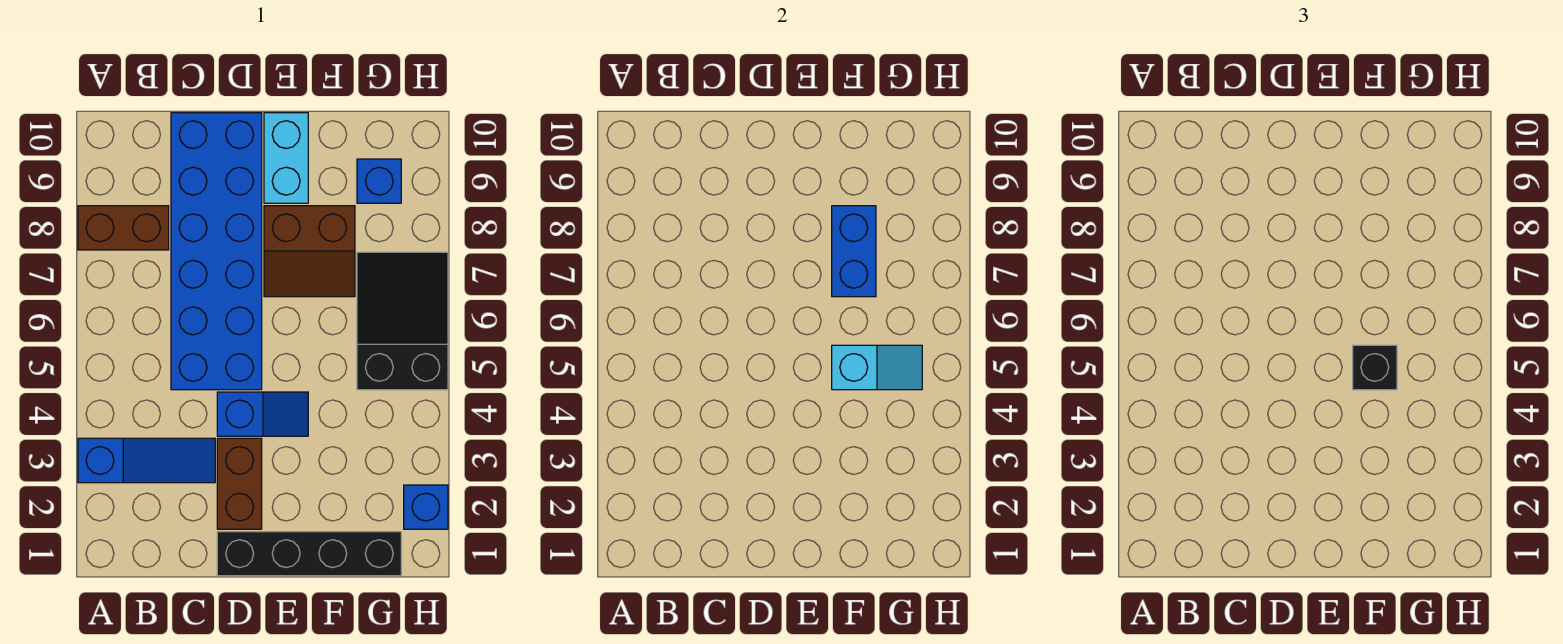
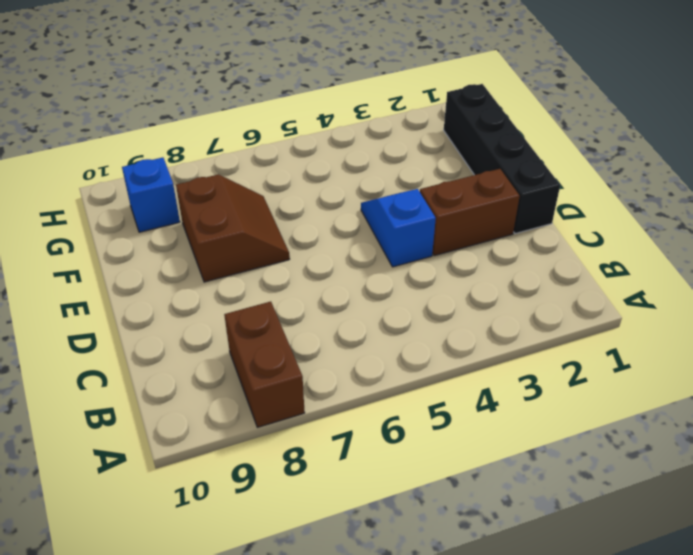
none -> blue 1x3 slope [78,438,215,483]
none -> blue 2x6 brick [171,113,262,390]
none -> cyan 1x2 brick [264,113,308,203]

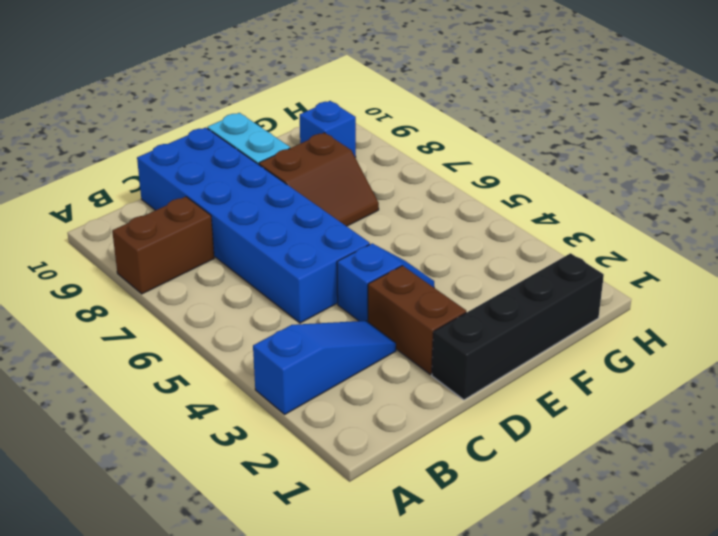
none -> black 2x3 slope [357,252,448,390]
none -> blue 1x1 brick [404,485,448,529]
none -> cyan 1x2 slope [832,345,922,390]

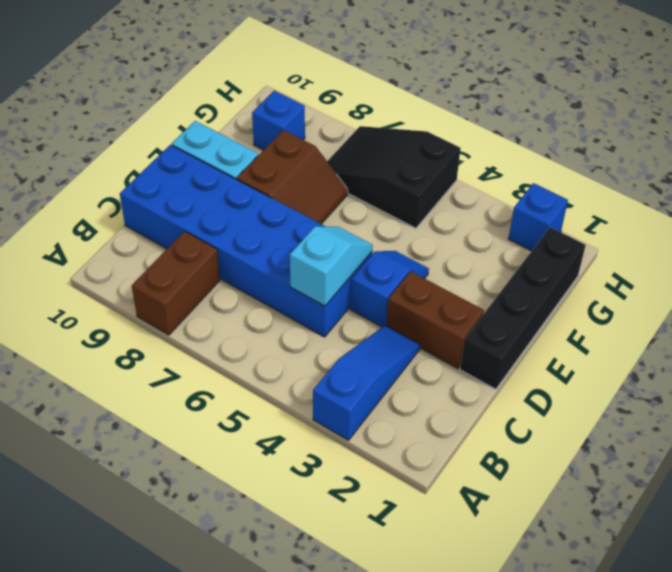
cyan 1x2 slope [290,226,373,306] -> cyan 1x2 slope moved to [832,345,922,390]
none -> blue 1x2 brick [832,206,876,297]
none -> black 1x1 brick [1353,345,1397,390]

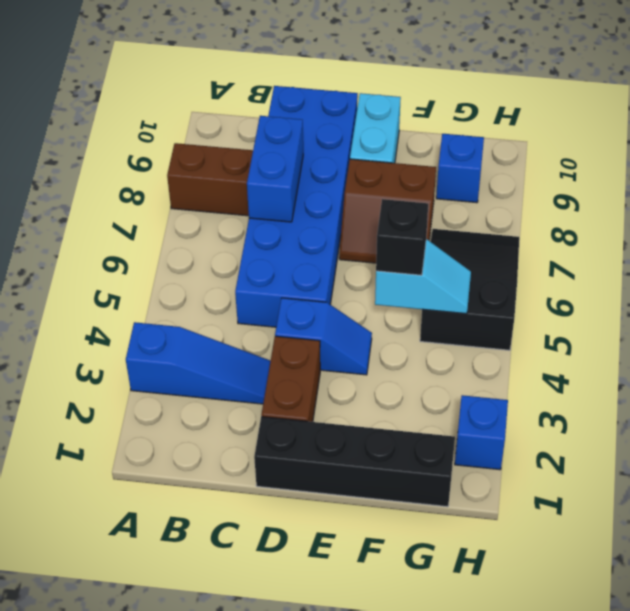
blue 1x2 brick [247,116,303,222] -> blue 1x2 brick moved to [832,206,876,297]

